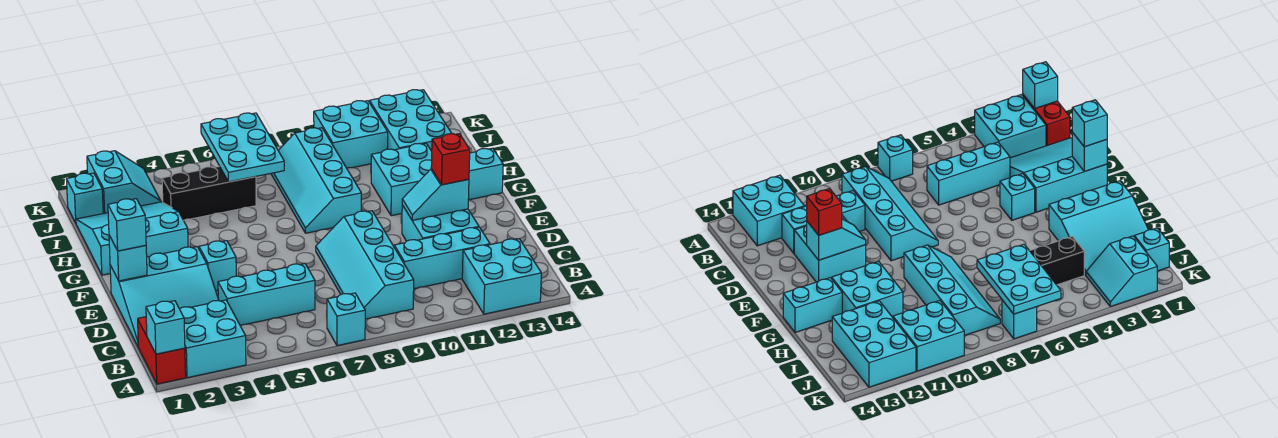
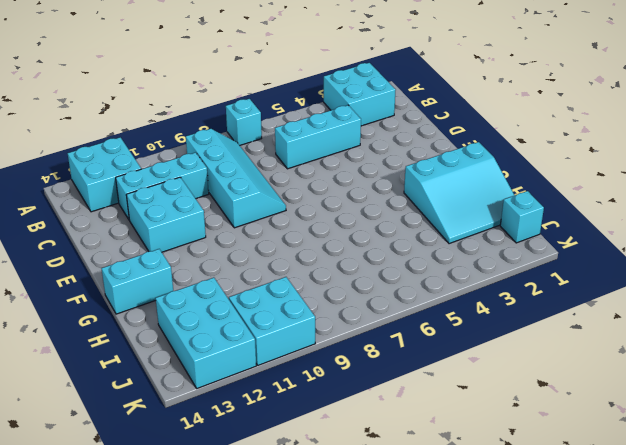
none -> red 1x2 brick [138,317,186,384]
none -> cyan 3x3 slope [110,247,219,346]
none -> cyan 1x1 brick [199,241,236,291]

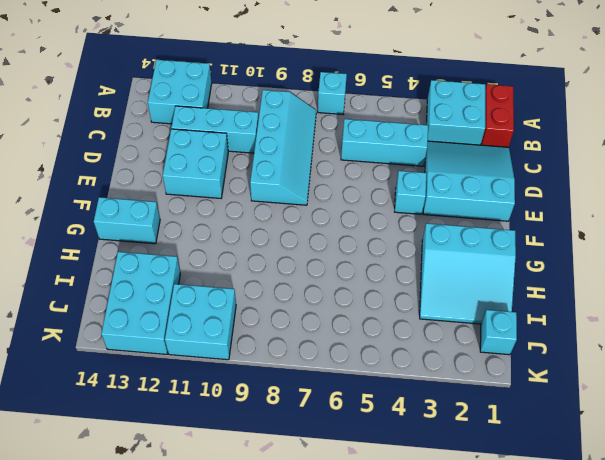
none -> cyan 2x4 slope [271,128,361,233]
none -> cyan 2x2 brick [371,143,432,216]
none -> black 1x3 brick [162,166,256,220]

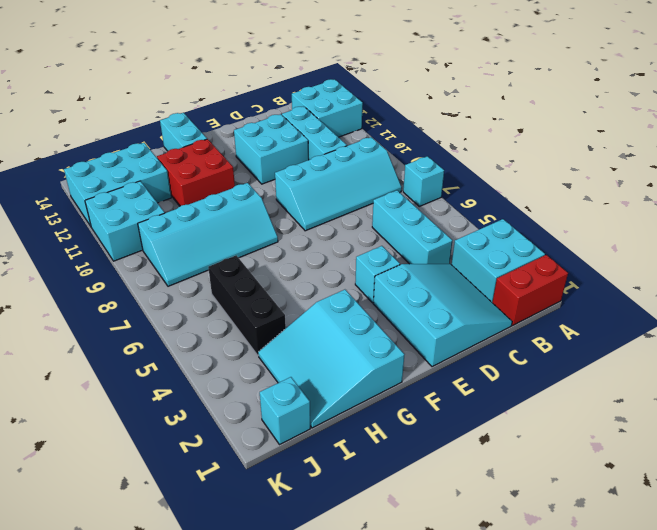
red 2x2 brick [157,139,235,206] -> cyan 2x2 brick [371,143,432,216]
none -> cyan 2x2 slope [87,151,161,213]
none -> cyan 1x1 brick [1002,300,1037,339]
none -> cyan 1x1 brick [146,301,185,354]

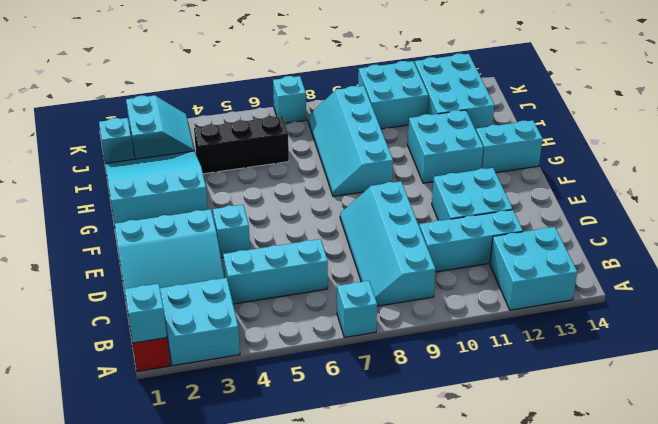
none -> cyan 1x1 brick [109,235,147,281]
none -> cyan 1x2 slope [402,169,469,220]
none -> cyan 2x3 plate [201,113,284,182]

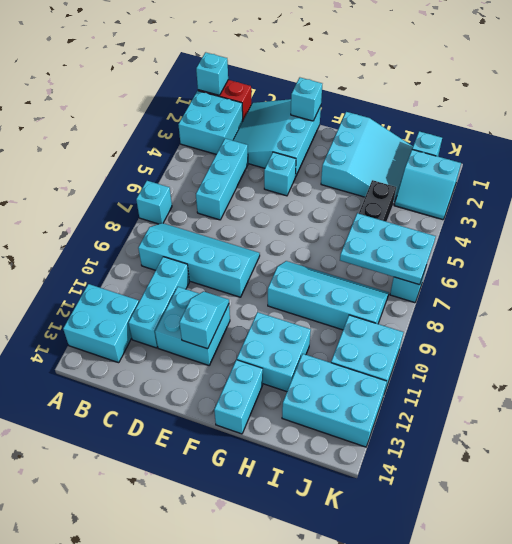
none -> cyan 1x1 brick [108,199,146,251]
none -> red 1x1 brick [431,134,470,185]

